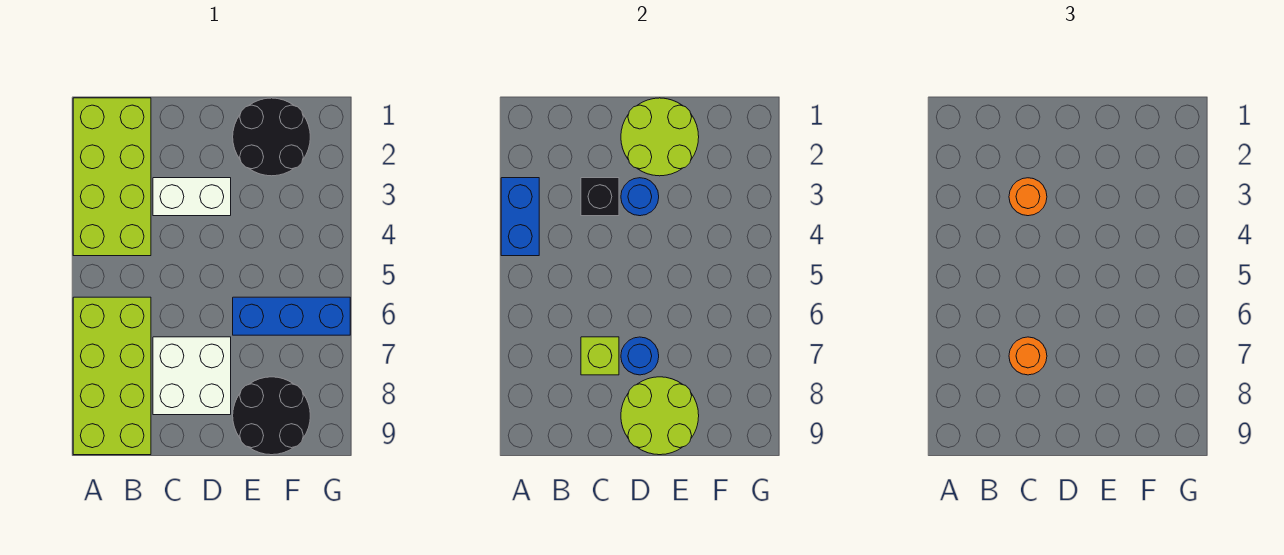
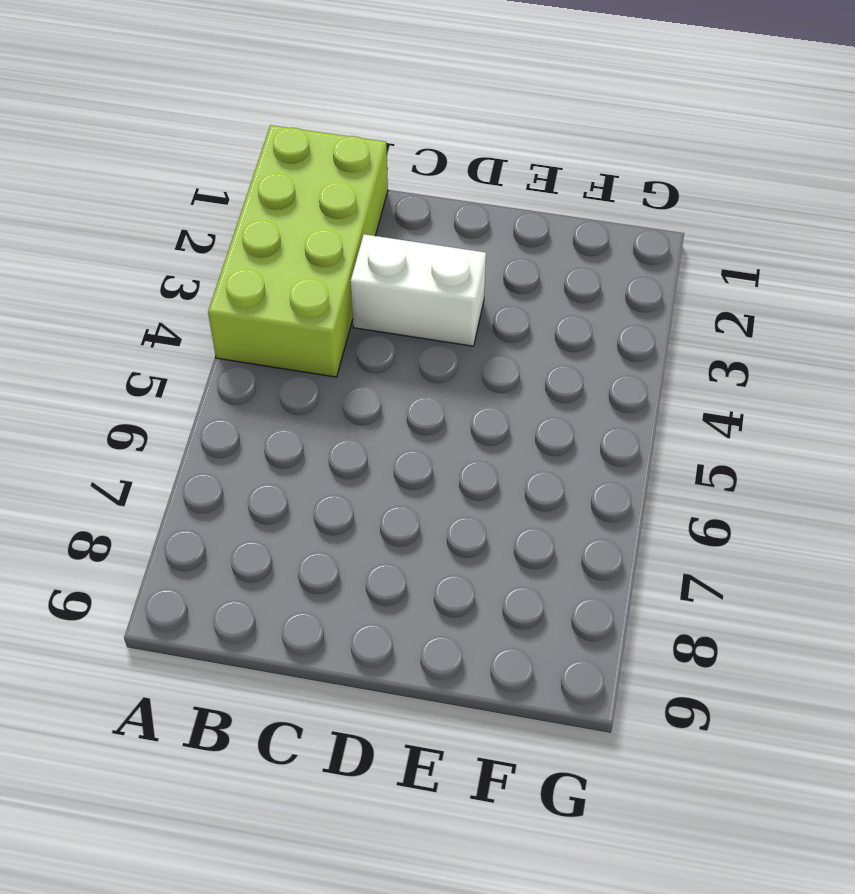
none -> lime 2x4 brick [73,297,151,455]
none -> white 2x2 brick [153,337,231,415]
none -> black 2x2 round brick [233,98,310,176]

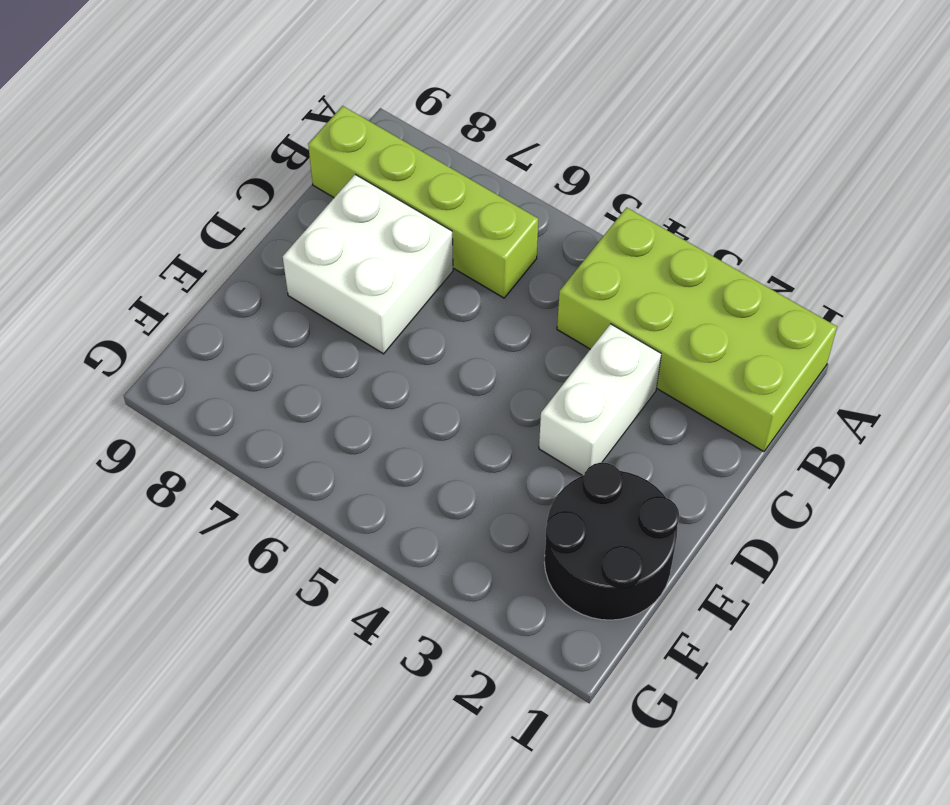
lime 1x4 brick [308,106,538,298] -> lime 2x4 brick [73,297,151,455]
none -> blue 1x3 brick [233,297,350,335]
none -> black 2x2 round brick [233,377,310,455]
none -> blue 1x2 brick [501,178,539,256]

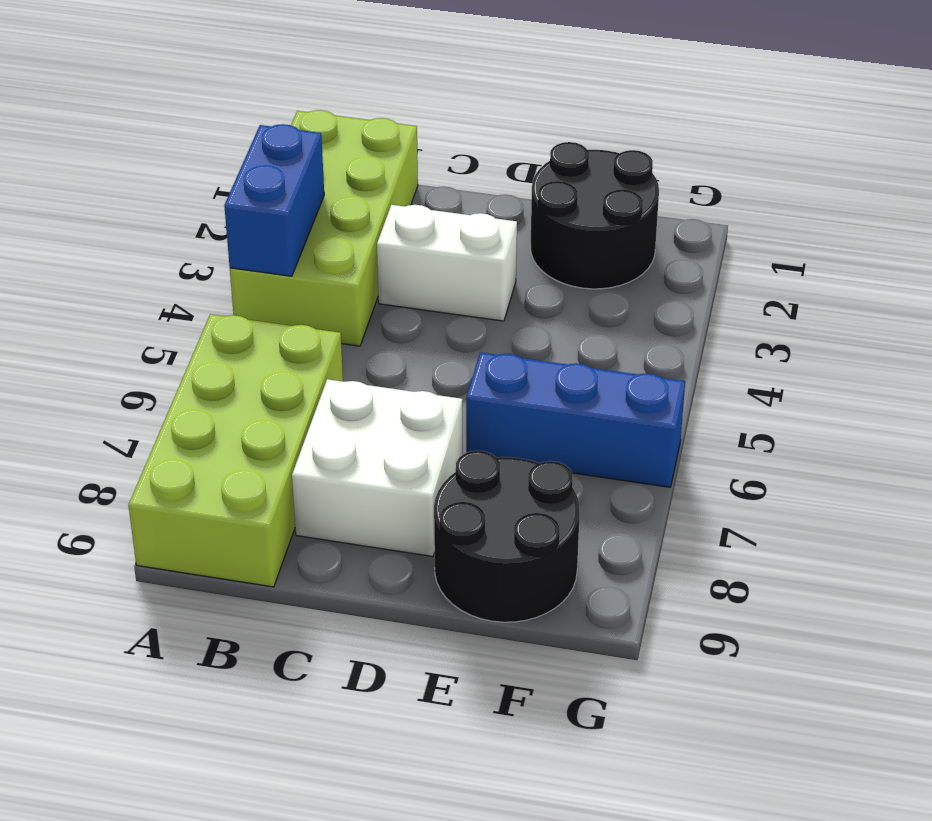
none -> black 1x1 brick [581,178,619,216]
none -> lime 1x1 brick [581,337,619,375]
none -> lime 2x2 round brick [621,98,699,176]

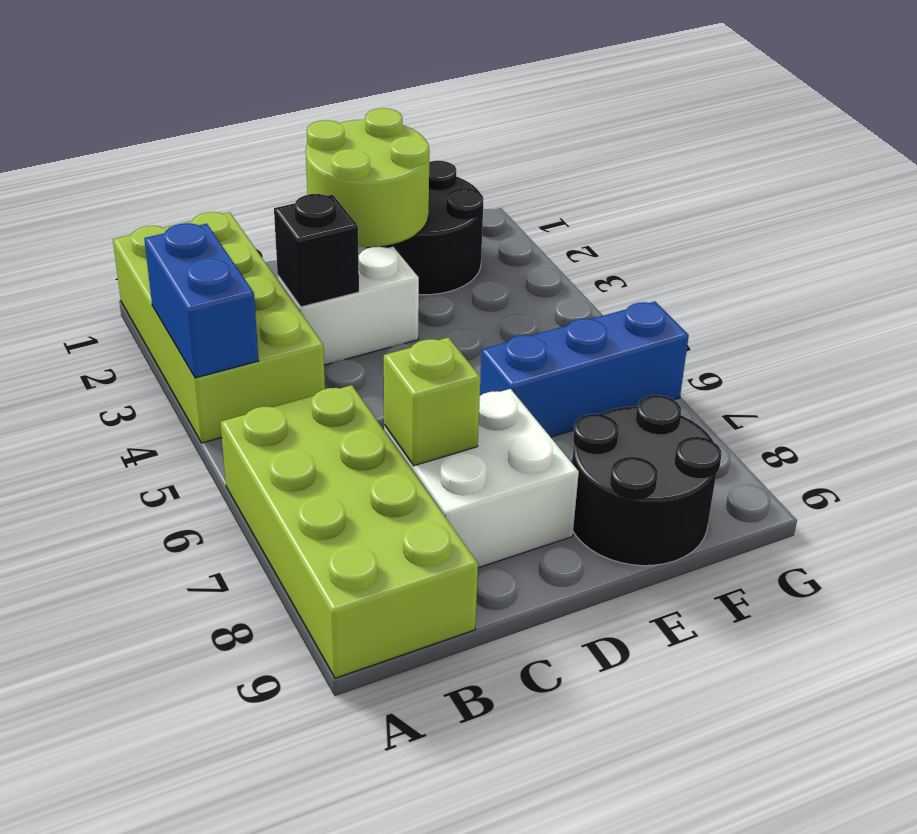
none -> blue 1x1 round brick [621,178,659,216]
none -> blue 1x1 round brick [621,337,659,375]
none -> lime 2x2 round brick [621,377,699,455]

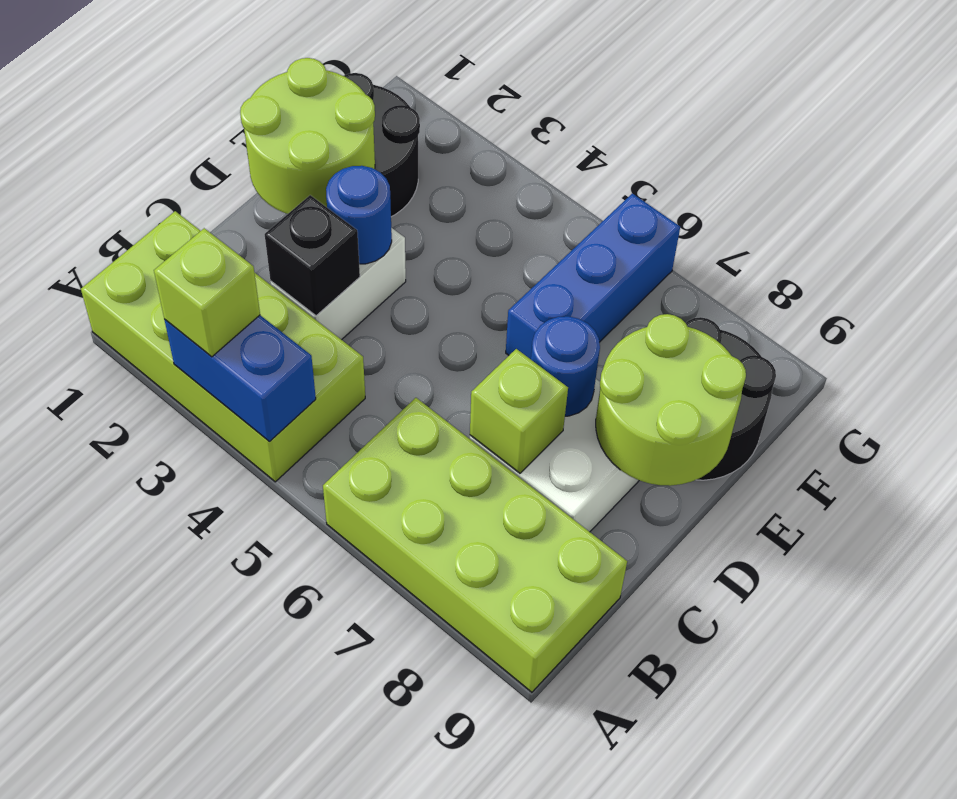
lime 1x1 brick [154,228,260,357] -> none
none -> orange 1x1 round brick [1009,178,1047,216]
none -> orange 1x1 round brick [1009,337,1047,375]

